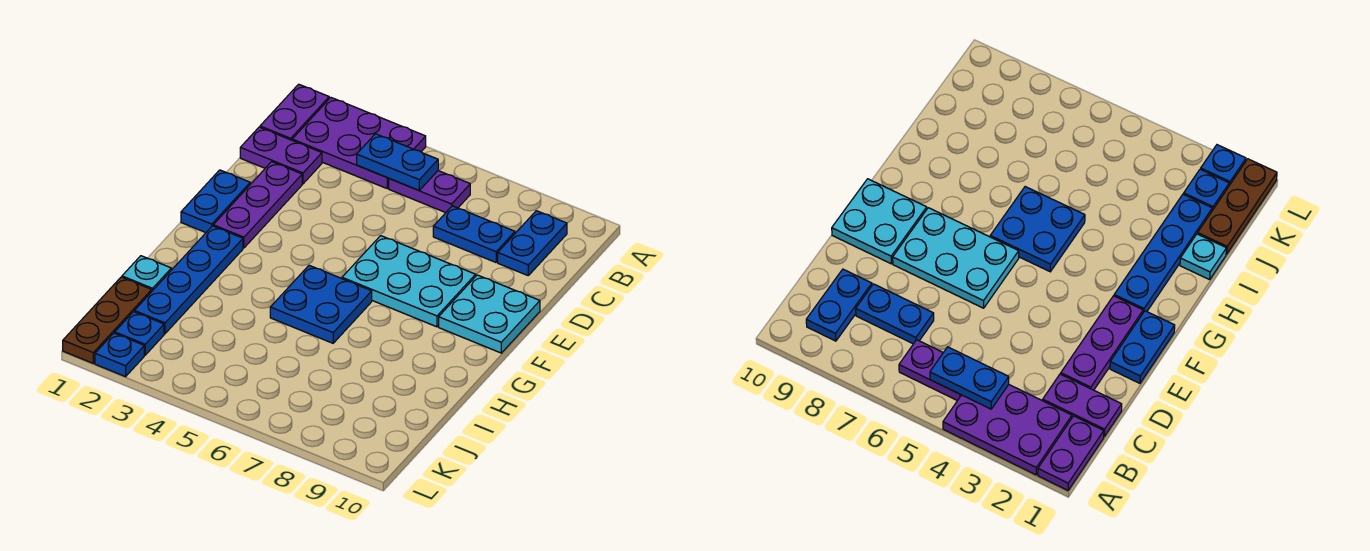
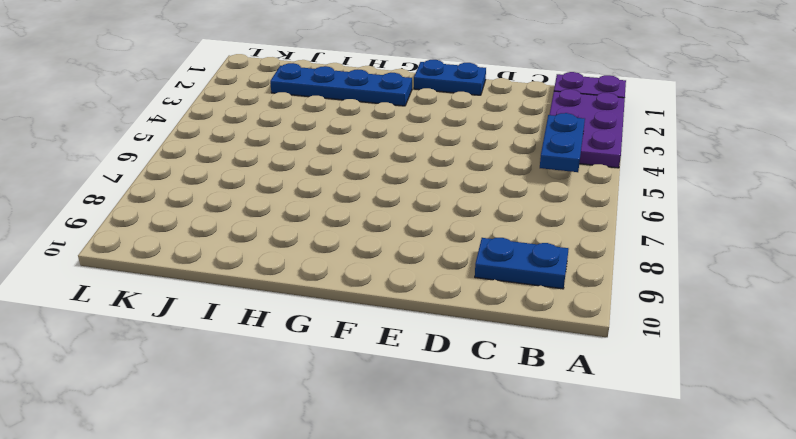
none -> purple 1x2 plate [389,171,470,213]
none -> purple 1x2 plate [240,127,322,184]
none -> blue 1x2 plate [433,206,515,262]

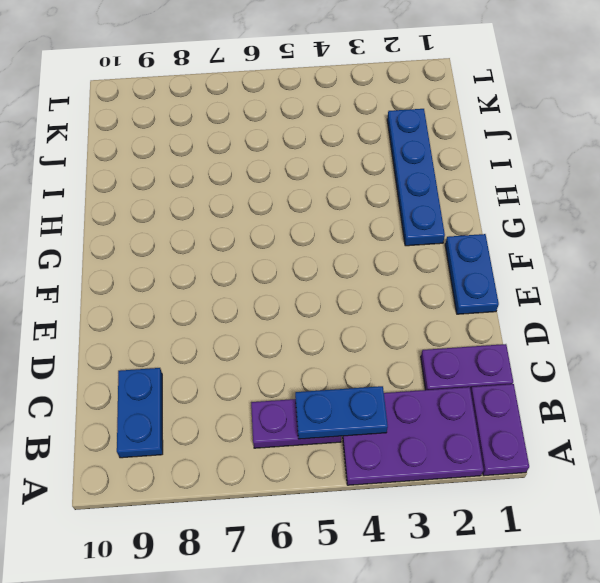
none -> blue 1x2 plate [433,206,515,262]
none -> purple 1x3 plate [213,162,302,248]
none -> cyan 2x3 plate [342,236,476,327]

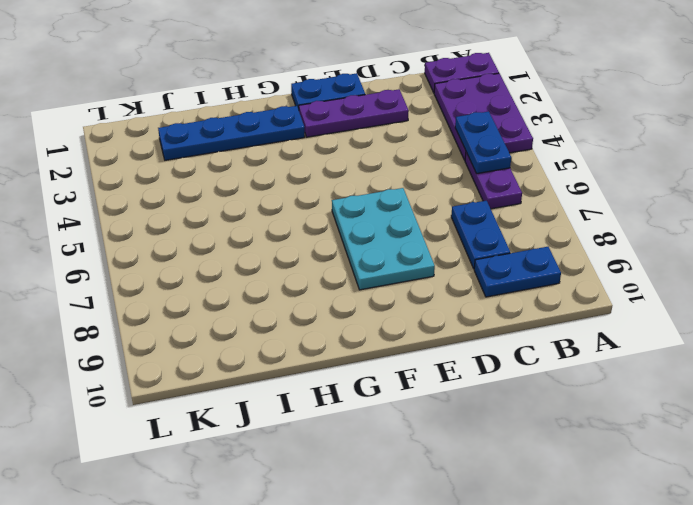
none -> purple 1x2 plate [240,127,322,184]
none -> cyan 2x2 plate [439,275,540,353]
none -> blue 2x2 plate [270,265,372,343]

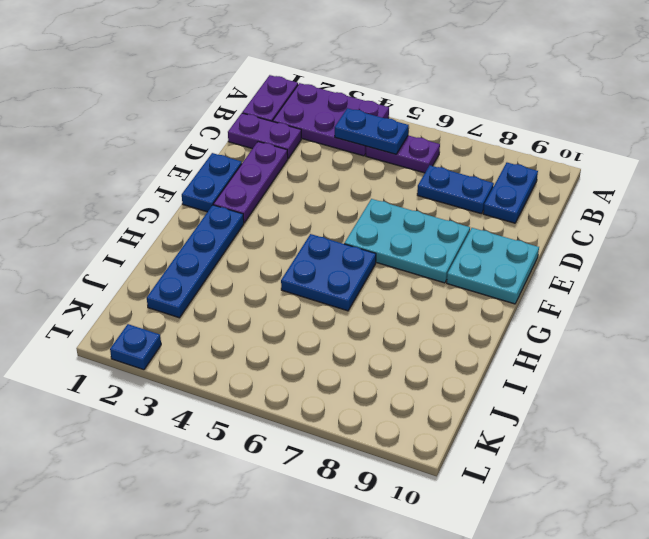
none -> cyan 1x1 plate [122,256,171,291]
none -> brown 1x3 plate [63,277,152,363]
none -> blue 1x1 plate [115,312,164,355]

